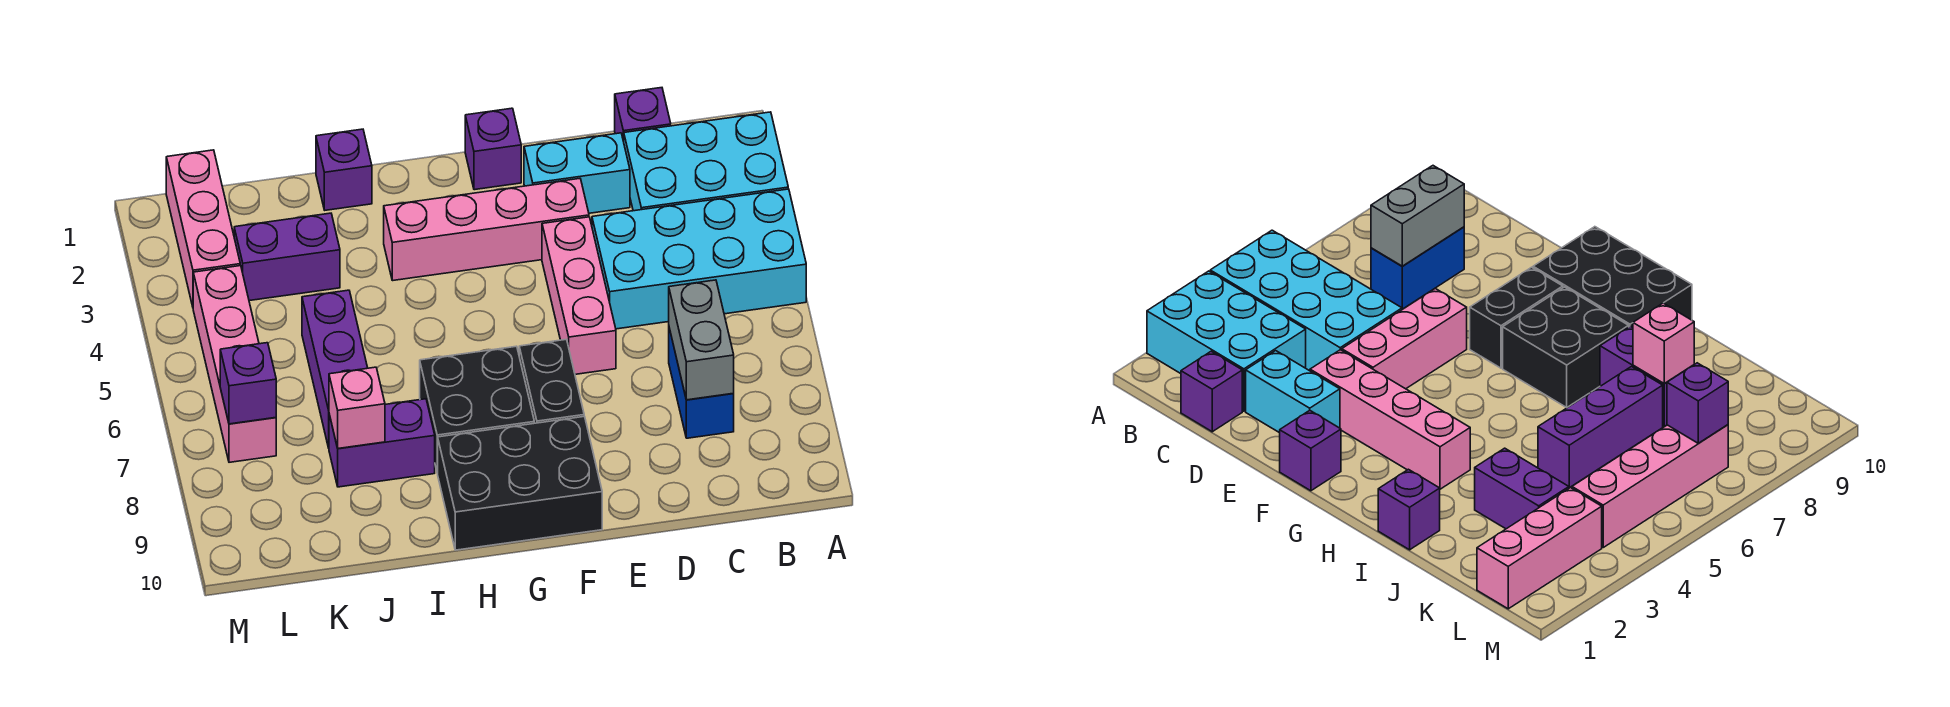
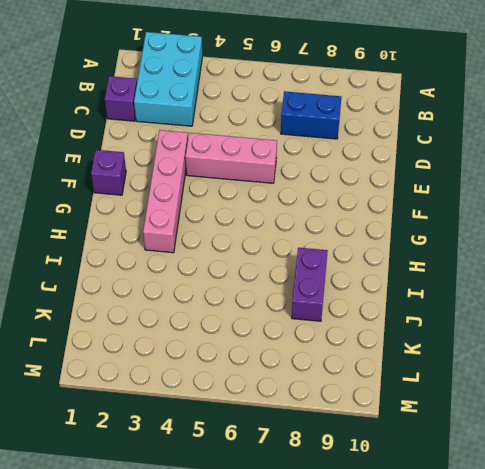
none -> cyan 2x4 brick [592,189,806,329]
none -> cyan 1x2 brick [524,133,630,213]
none -> black 1x2 brick [519,339,584,423]

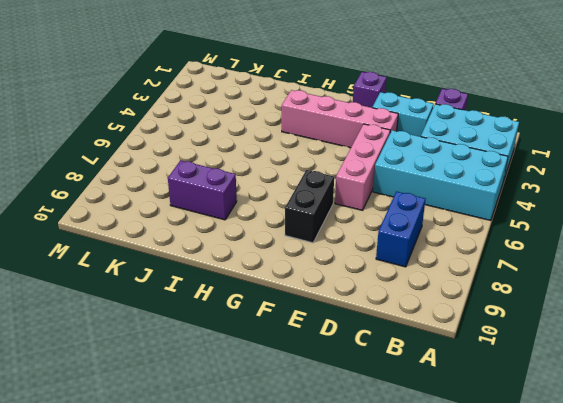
none -> black 2x3 brick [438,417,602,550]
none -> black 2x2 brick [420,346,534,473]
none -> purple 1x1 brick [316,129,372,210]

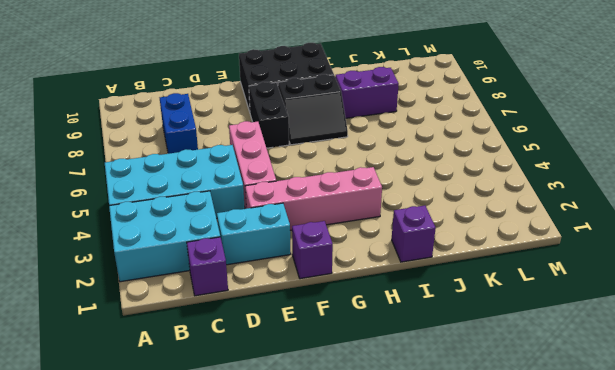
black 2x2 slope [278,74,348,145] -> black 2x2 brick [420,346,534,473]
none -> purple 1x2 brick [234,213,340,301]
none -> purple 1x3 brick [302,290,368,448]
none -> pink 1x3 brick [166,150,240,307]

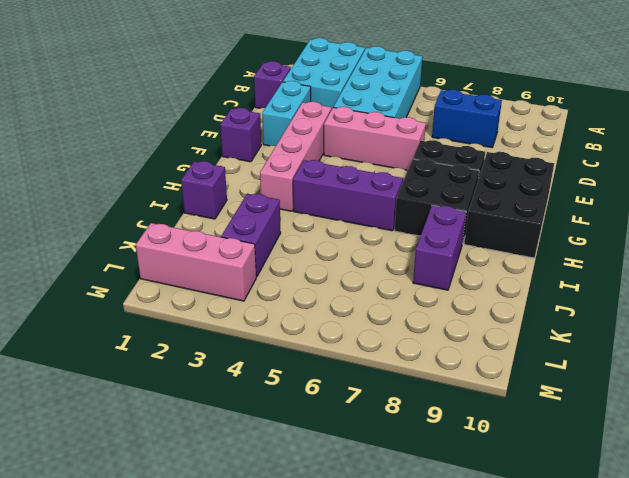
purple 1x3 brick [293,160,403,231] -> purple 1x3 brick moved to [302,290,368,448]
none -> pink 1x4 brick [193,266,276,462]
none -> grey 1x2 brick [669,280,734,400]
none -> pink 1x1 brick [329,367,385,448]

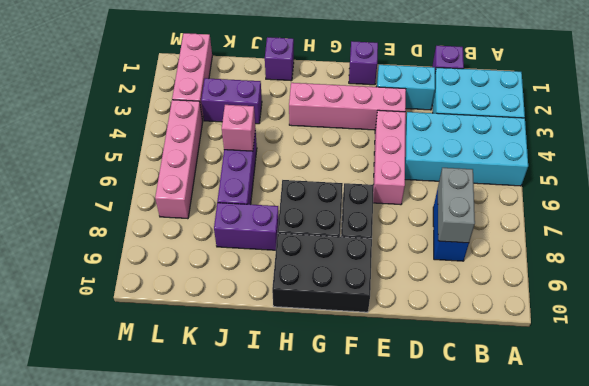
pink 1x1 brick [222,105,255,151] -> pink 1x1 brick moved to [329,367,385,448]
none -> purple 1x1 brick [220,343,276,424]

